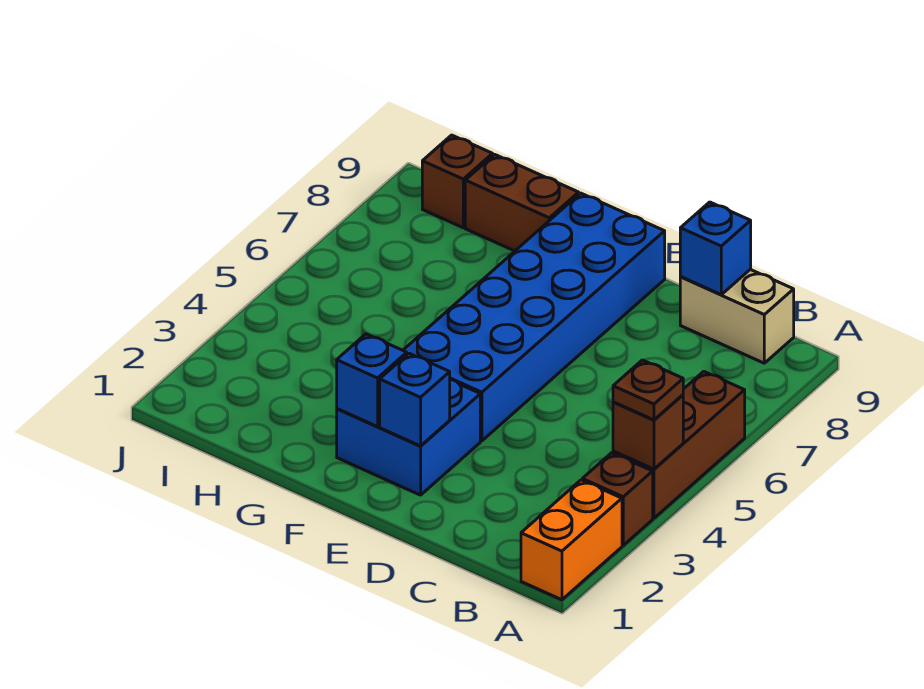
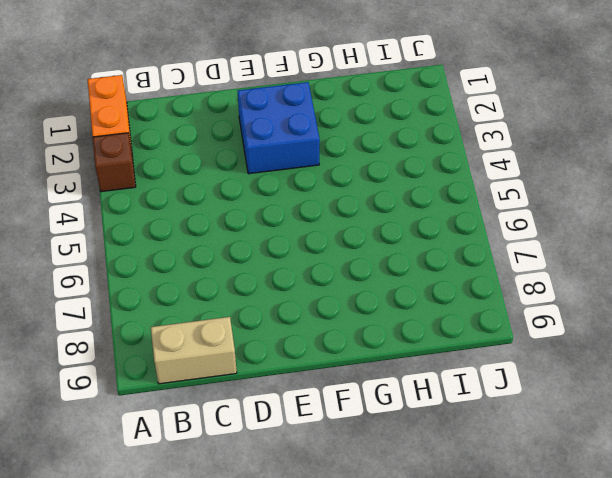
none -> brown 1x3 brick [613,371,745,518]
none -> blue 2x6 brick [403,193,665,441]
none -> brown 1x2 brick [465,154,579,251]

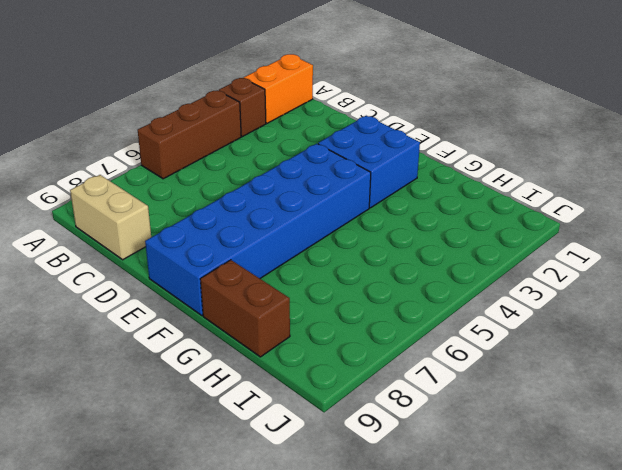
none -> brown 1x1 brick [422,135,493,228]
none -> brown 1x1 brick [613,395,683,469]
none -> blue 1x1 brick [680,202,751,295]

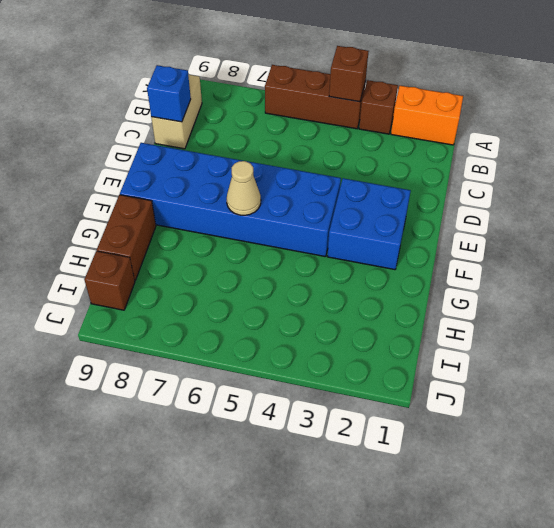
tan 1x1 cone [227,161,261,215] -> none
none -> blue 1x1 brick [380,353,450,446]
none -> blue 1x1 brick [337,334,407,427]
none -> brown 1x1 plate [613,360,683,420]

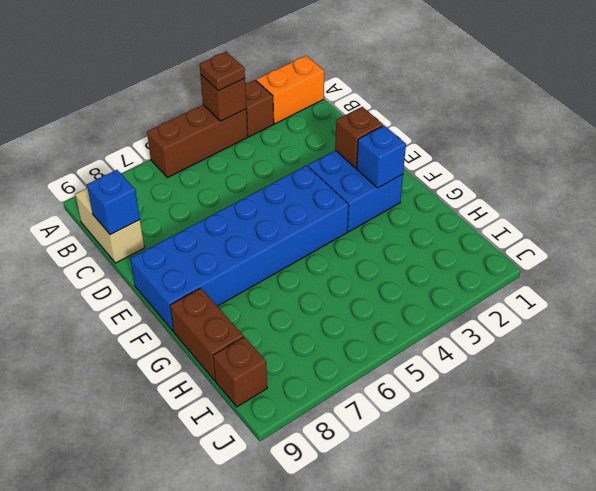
brown 1x1 brick [335,107,383,168] -> blue 1x1 brick [380,353,450,446]

